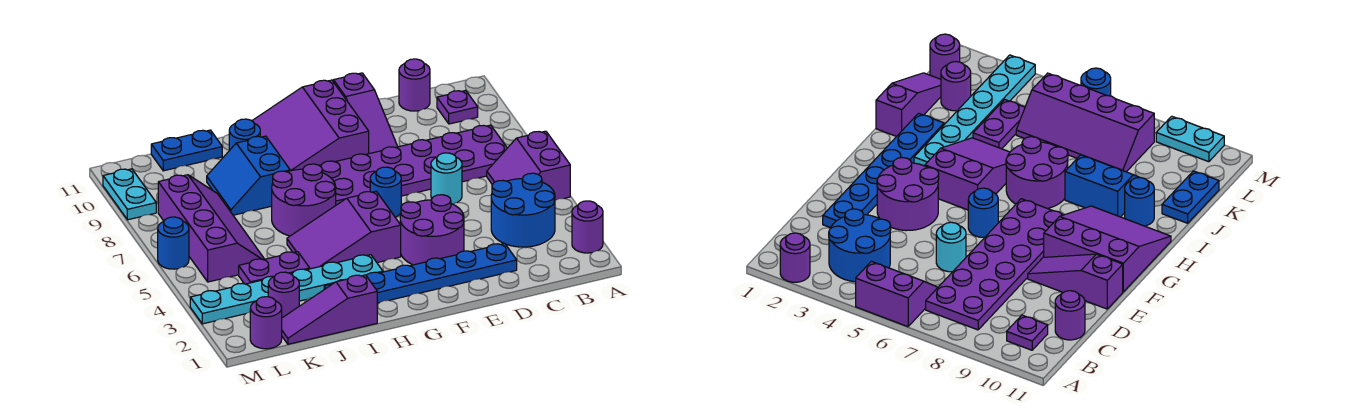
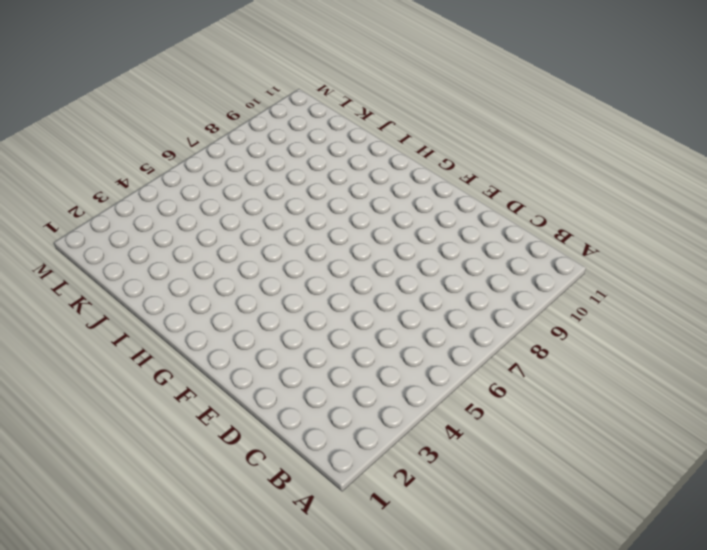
none -> purple 1x1 round brick [572,201,603,253]
none -> purple 2x2 slope [487,131,570,200]
none -> blue 2x2 round brick [491,173,555,247]

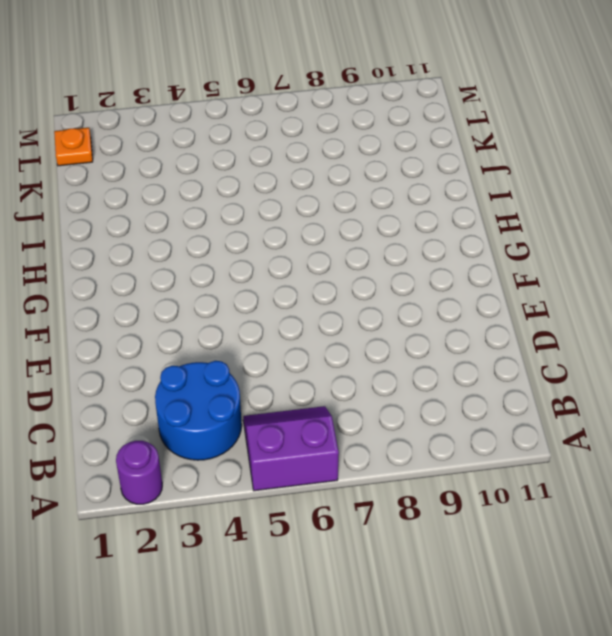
orange 1x1 plate [54,128,93,166] -> purple 1x1 round brick [250,297,282,349]
none -> purple 2x6 plate [319,125,507,205]
none -> purple 1x1 plate [437,90,478,124]
none -> purple 1x1 round brick [399,59,430,111]

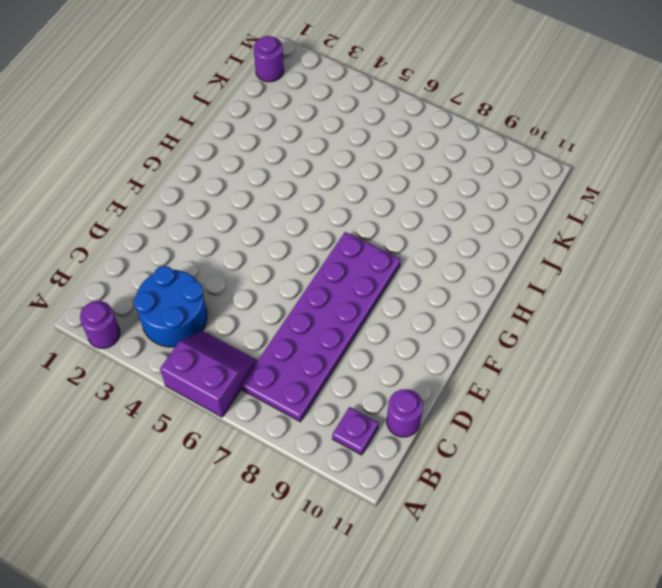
none -> blue 1x6 plate [324,244,517,303]
none -> cyan 1x1 round brick [431,153,462,204]
none -> purple 2x2 round brick [400,195,464,265]

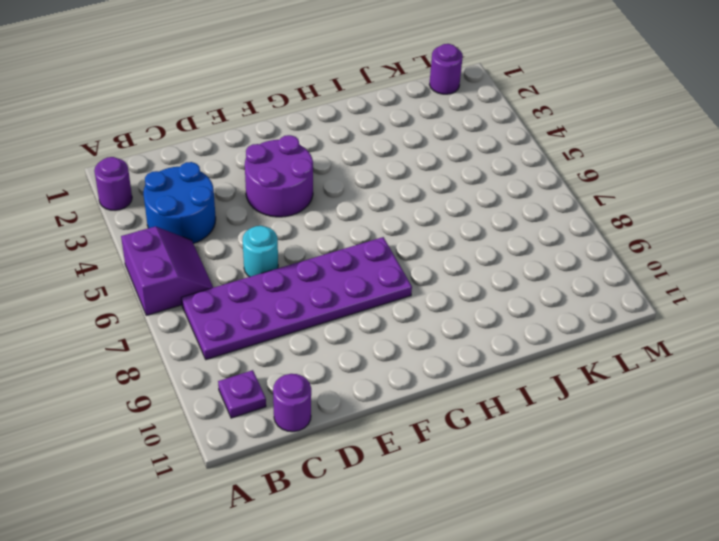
none -> blue 1x6 plate [324,244,517,303]
none -> purple 1x3 slope [333,73,398,154]
none -> blue 1x1 round brick [370,167,401,217]

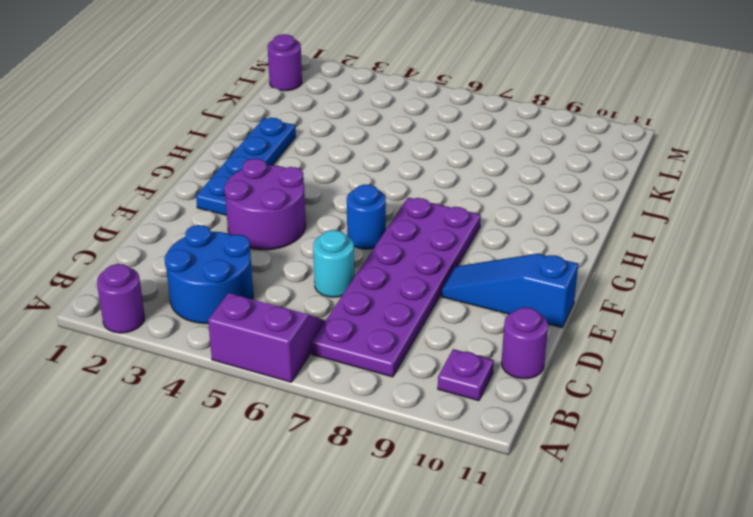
blue 1x3 slope [442,254,578,328] -> purple 1x3 slope [333,73,398,154]
blue 1x4 plate [196,118,296,215] -> blue 1x6 plate [324,244,517,303]
none -> purple 3x3 slope [252,80,369,171]
none -> purple 2x3 slope [287,191,401,269]
none -> cyan 1x6 plate [190,255,383,324]

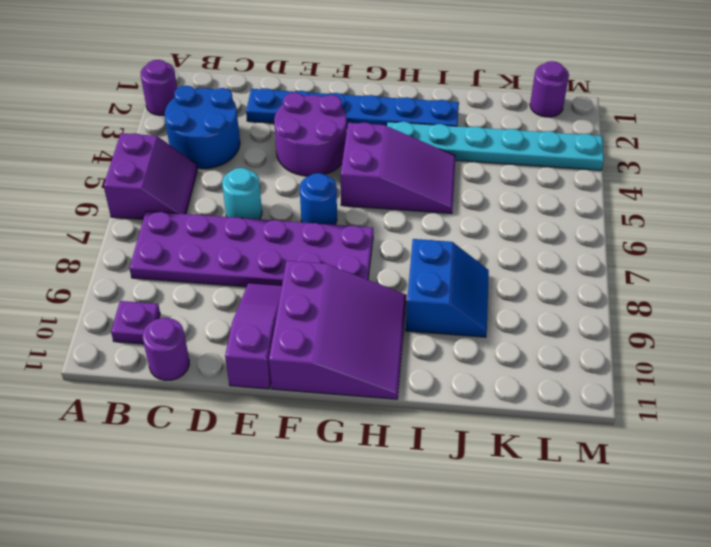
none -> purple 2x2 round brick [272,164,336,236]
none -> purple 1x3 slope [282,275,377,344]
none -> blue 1x1 round brick [229,119,260,151]

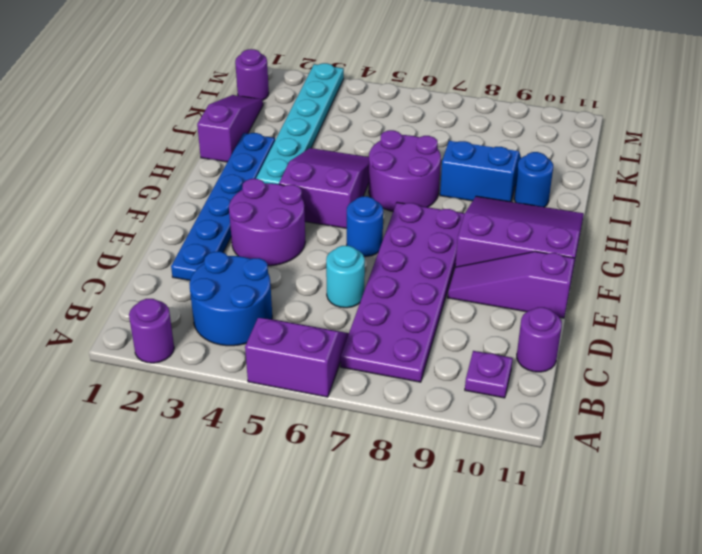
none -> purple 1x2 plate [239,252,310,284]
none -> blue 1x2 plate [151,130,222,171]
none -> purple 1x1 round brick [268,272,299,318]

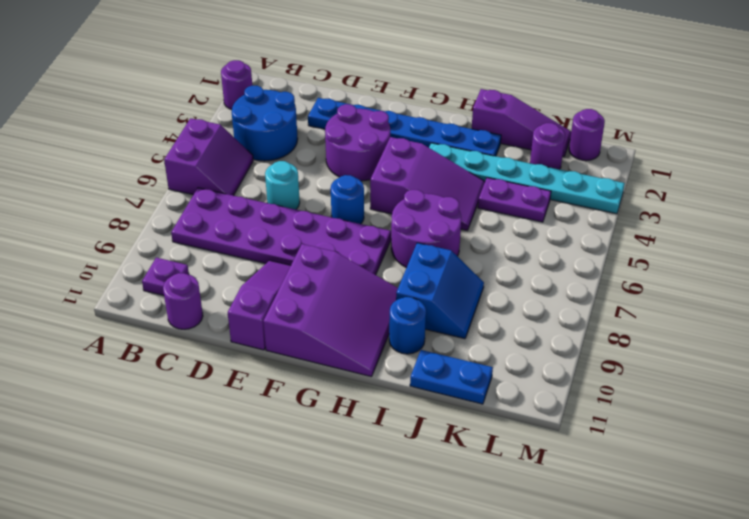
none -> purple 2x4 slope [158,175,264,282]
none -> blue 1x1 round brick [158,217,189,269]
none -> cyan 1x2 plate [103,169,156,220]

